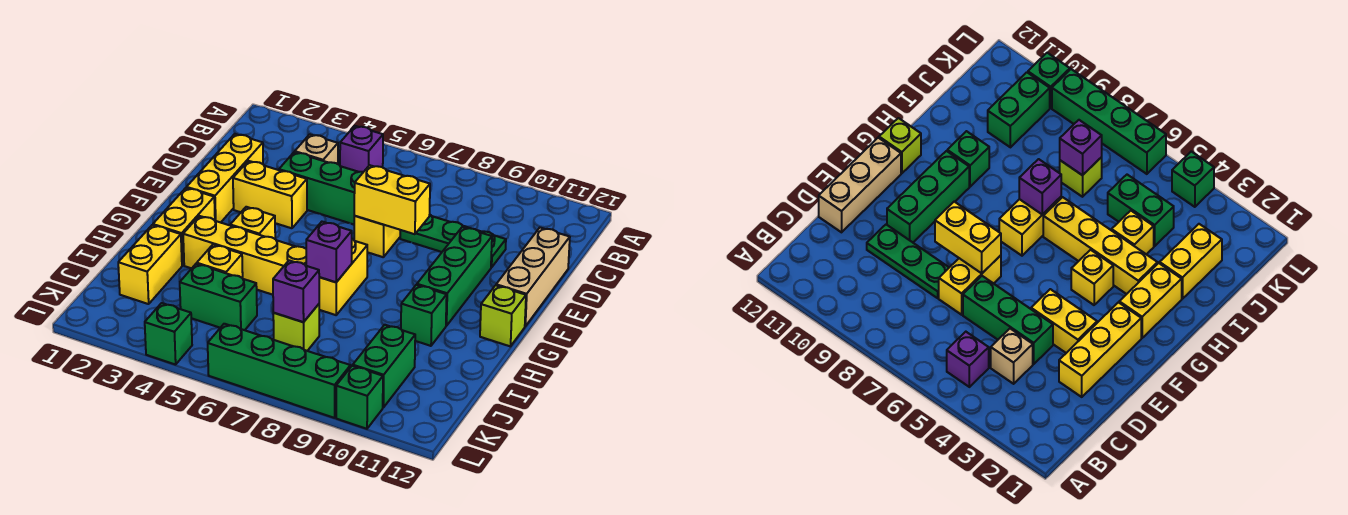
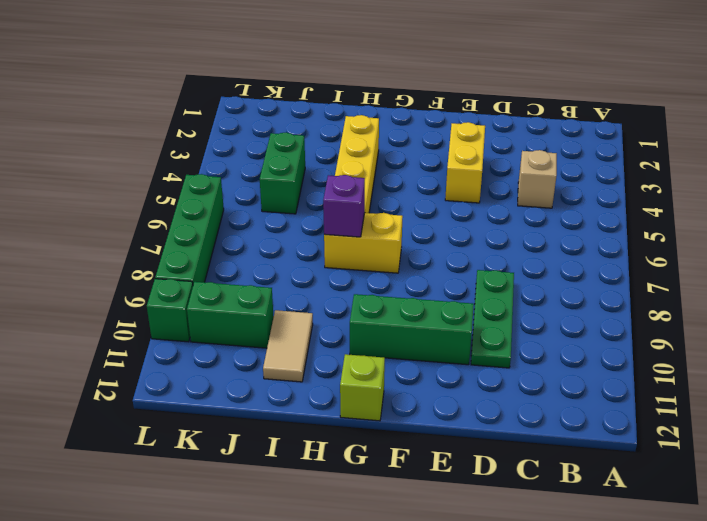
tan 1x2 tile [263,310,313,382] -> none
none -> purple 1x1 brick [340,126,383,172]
none -> yellow 1x3 brick [187,134,263,223]
none -> green 1x3 brick [279,152,363,224]

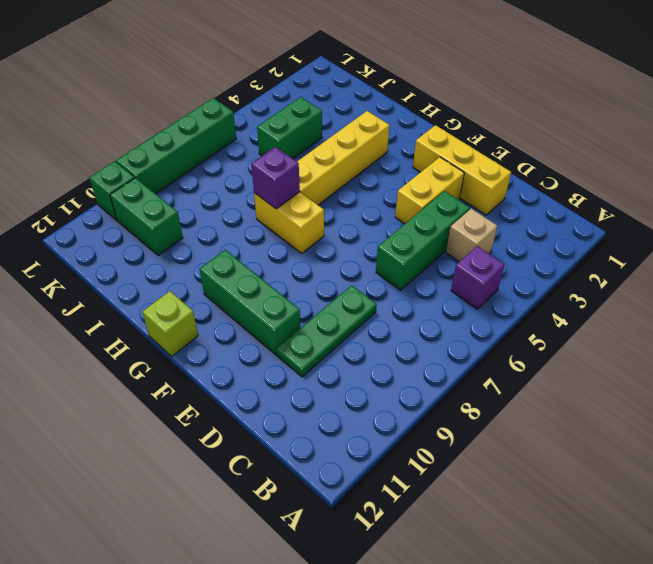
none -> yellow 1x2 brick [354,216,400,257]
none -> tan 1x3 brick [496,228,570,326]
none -> yellow 1x2 brick [153,188,215,265]

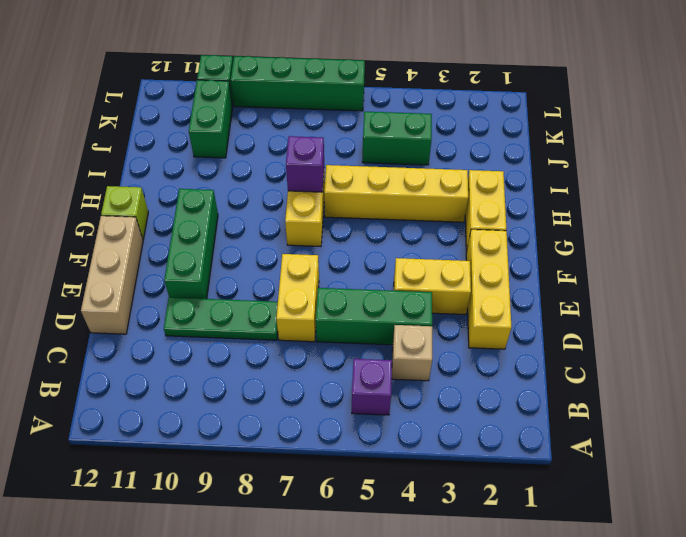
none -> yellow 1x1 brick [230,207,275,239]
none -> green 1x1 brick [401,285,447,346]
none -> yellow 1x2 brick [118,225,182,304]

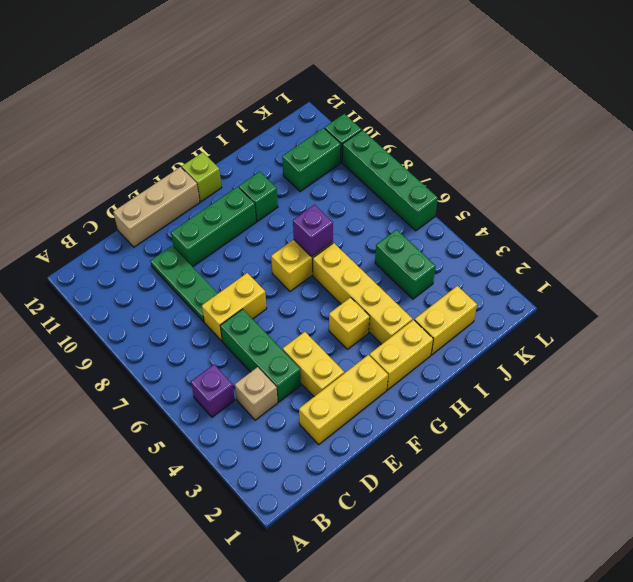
none -> yellow 1x1 brick [197,245,243,278]
none -> lime 1x1 brick [273,304,319,351]
none -> green 1x1 brick [145,303,192,365]

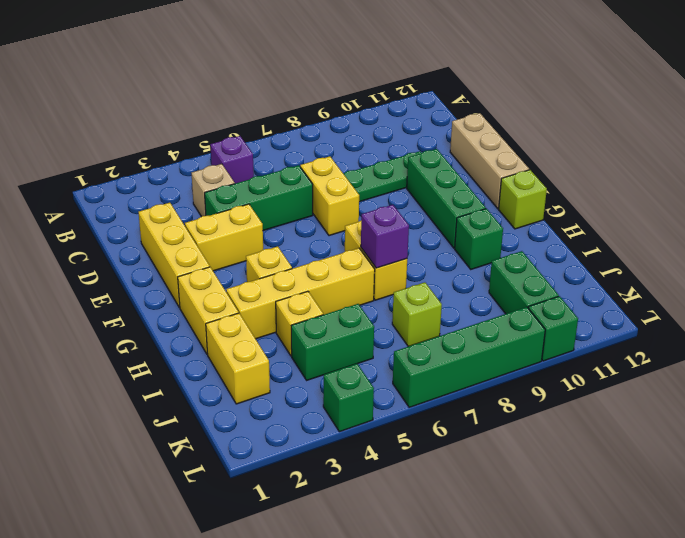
none -> yellow 1x2 brick [354,165,430,234]
none -> purple 1x1 brick [273,260,319,322]

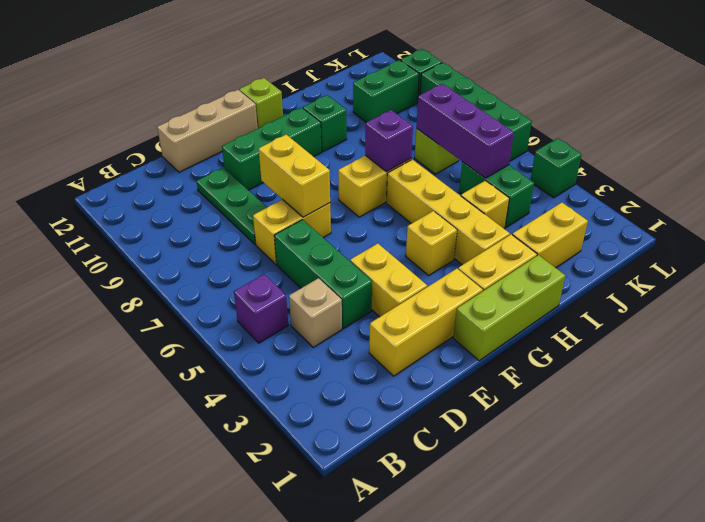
lime 1x3 brick [453,255,565,361] -> none
purple 1x3 brick [416,84,514,178] -> purple 1x1 brick [273,260,319,322]

